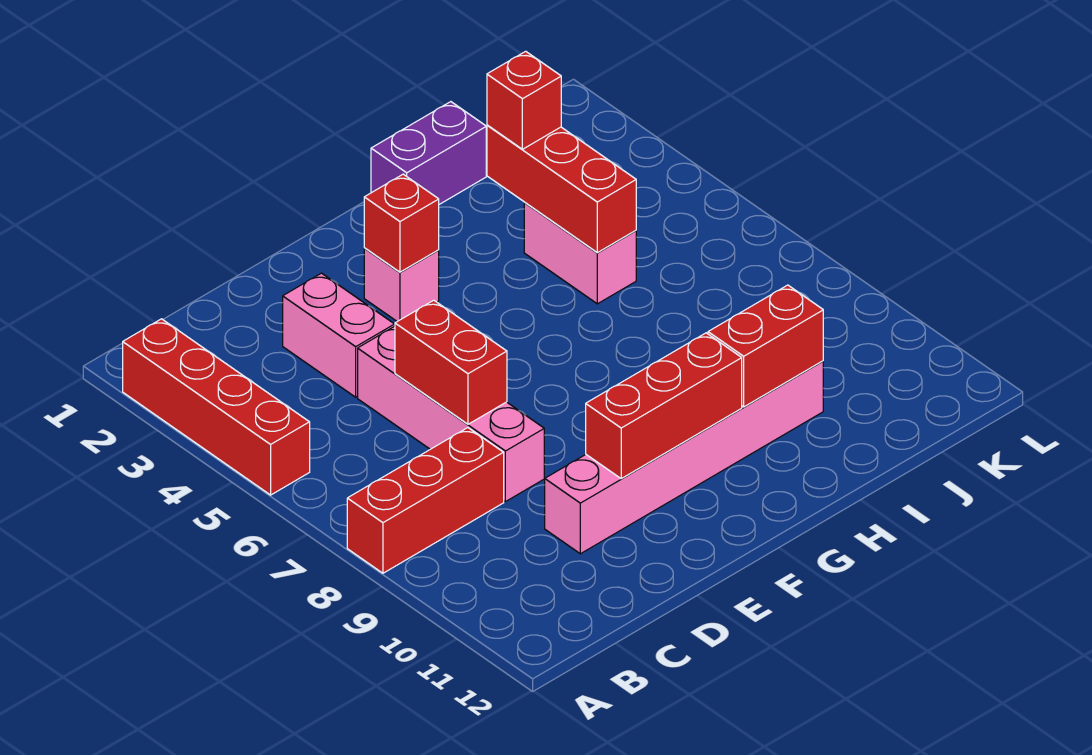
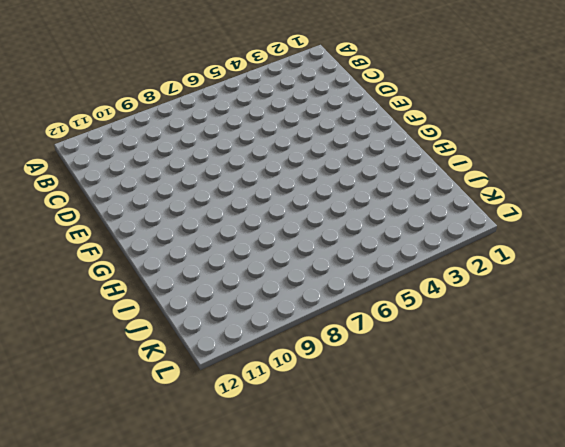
none -> red 1x4 brick [123,319,310,495]
none -> red 1x3 brick [347,428,504,573]
none -> pink 1x2 brick [283,273,395,397]

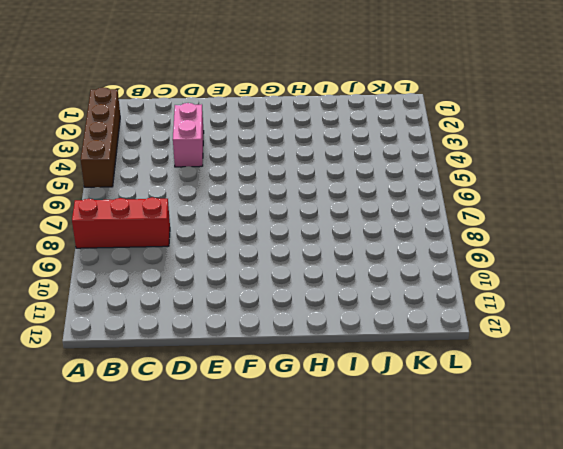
brown 1x4 brick [81,87,120,187] -> red 1x4 brick [123,319,310,495]
none -> pink 1x4 brick [358,326,544,502]
none -> pink 1x6 brick [545,361,823,554]
none -> pink 1x1 brick [364,248,439,321]

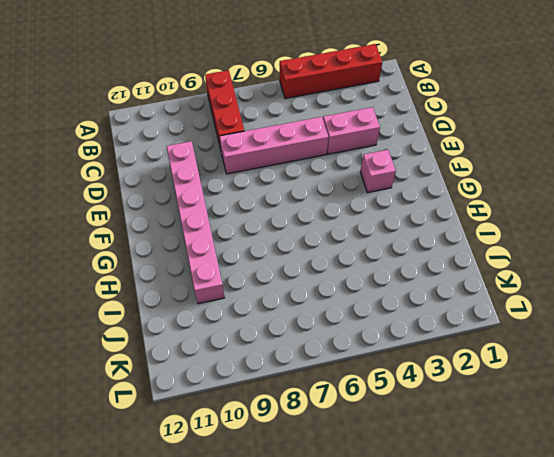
none -> purple 1x2 brick [371,102,486,204]
none -> pink 1x2 brick [524,203,636,304]
none -> red 1x2 brick [395,300,507,424]

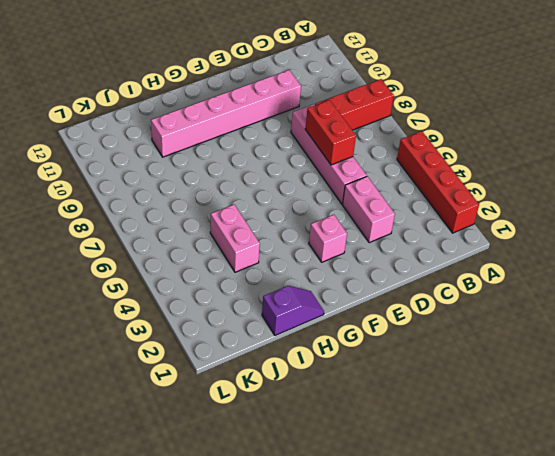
purple 1x2 slope [262,286,324,335] -> purple 1x2 brick [371,102,486,204]
none -> red 1x3 brick [586,333,742,478]
none -> red 1x1 brick [364,174,439,272]
none -> red 1x2 brick [708,285,823,407]

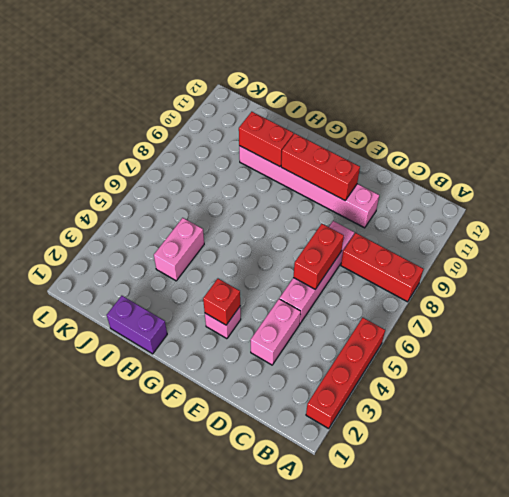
none -> red 1x3 brick [487,125,636,253]
none -> red 1x1 brick [487,51,561,149]

